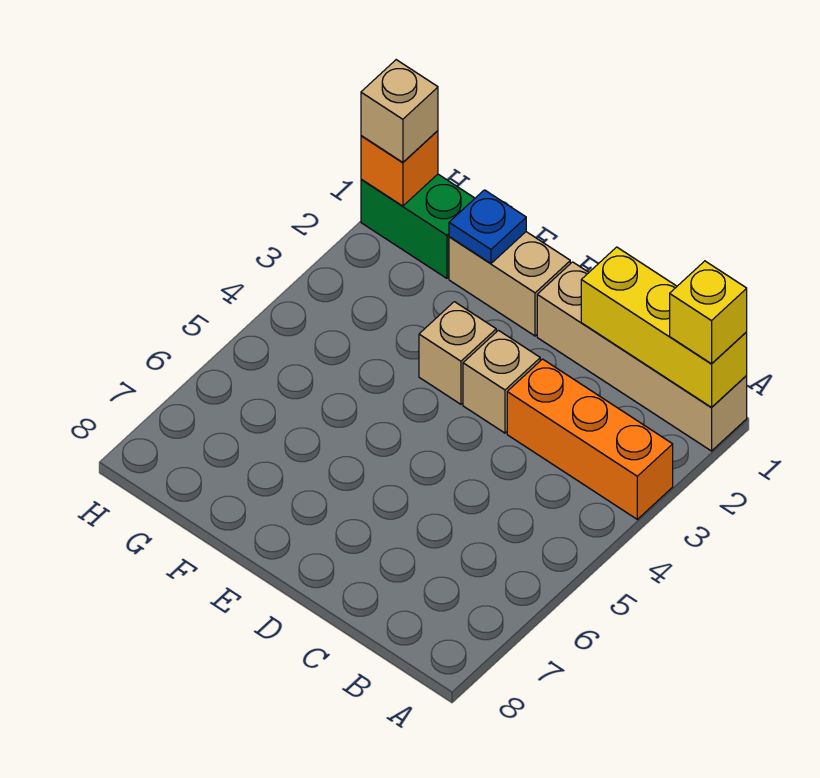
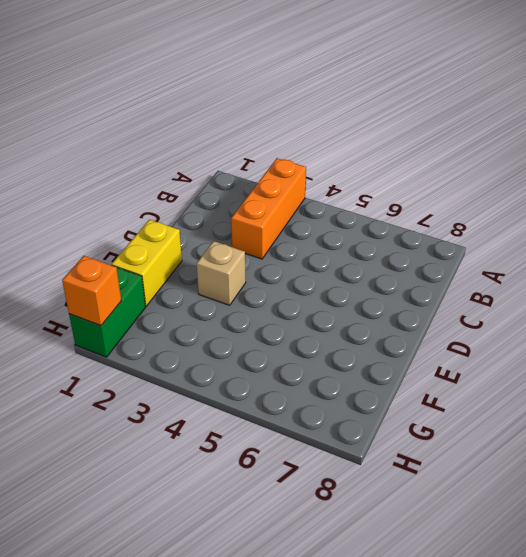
yellow 1x2 brick [112,220,182,306] -> tan 1x2 brick [449,232,570,336]
none -> tan 1x4 brick [537,262,747,451]
none -> tan 1x1 brick [463,330,540,433]

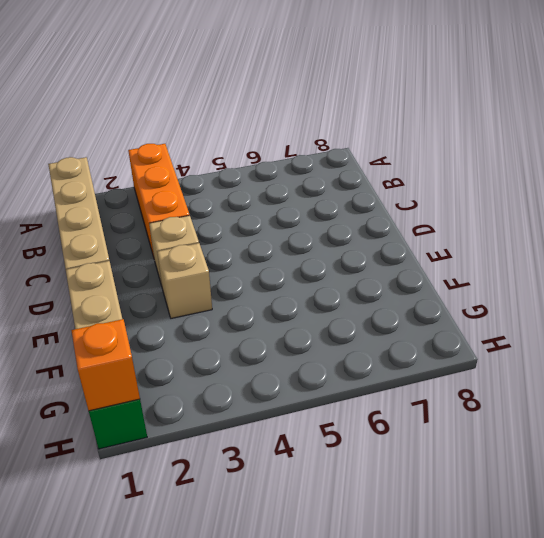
none -> yellow 1x3 brick [581,247,747,408]
none -> blue 1x1 plate [449,190,526,263]

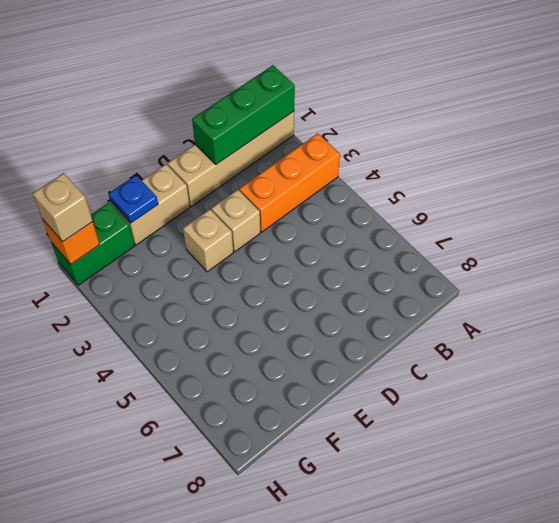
green 1x3 brick [192,65,295,164] -> yellow 1x3 brick [581,247,747,408]
none -> yellow 1x1 brick [670,261,747,364]

